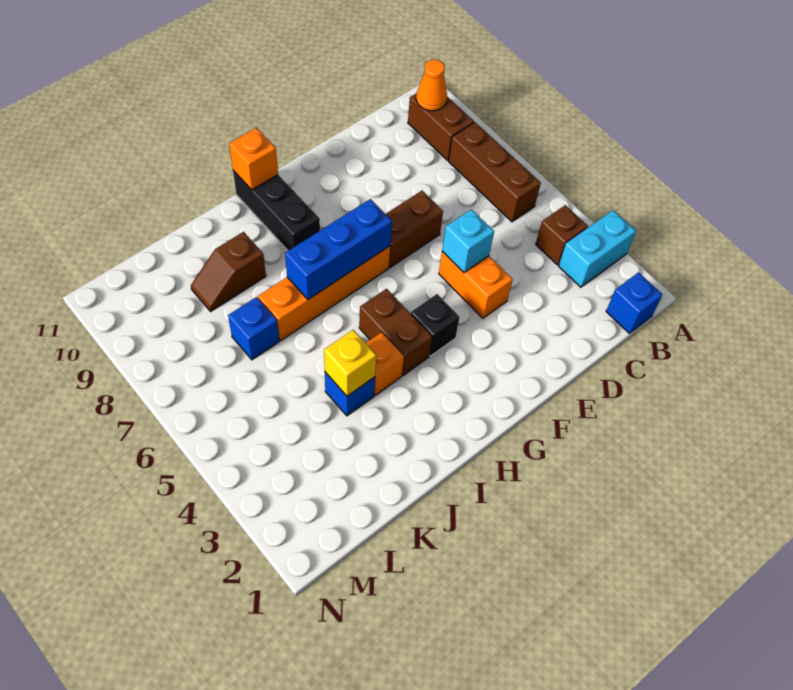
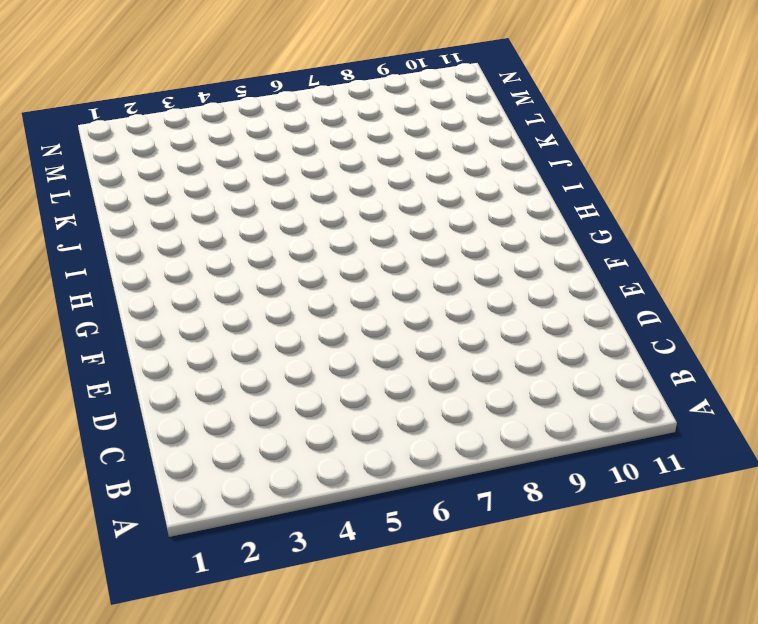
none -> cyan 1x2 brick [559,210,636,287]
none -> blue 1x1 brick [606,272,663,333]
none -> brown 1x1 brick [536,205,588,265]

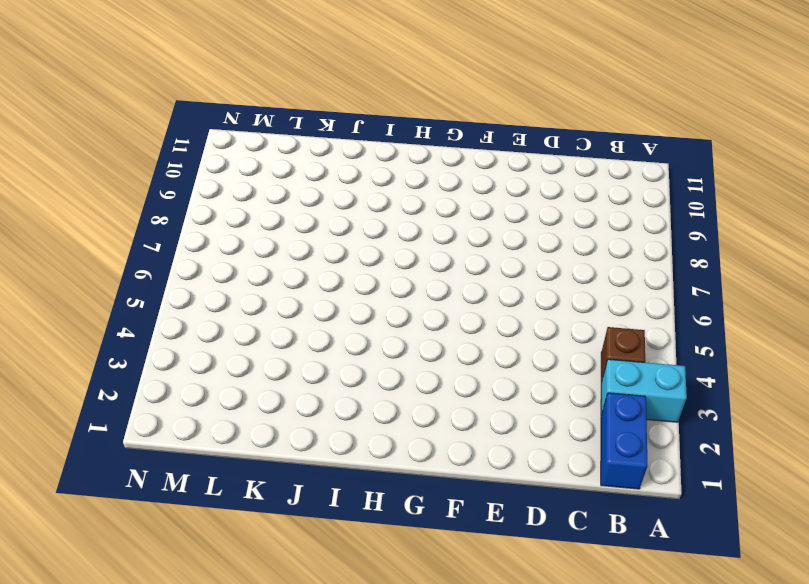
blue 1x2 brick [601,393,648,489] -> blue 1x1 brick [606,272,663,333]
none -> brown 1x3 brick [449,122,541,222]
none -> brown 1x2 brick [408,93,474,160]
none -> orange 1x2 brick [439,251,513,318]

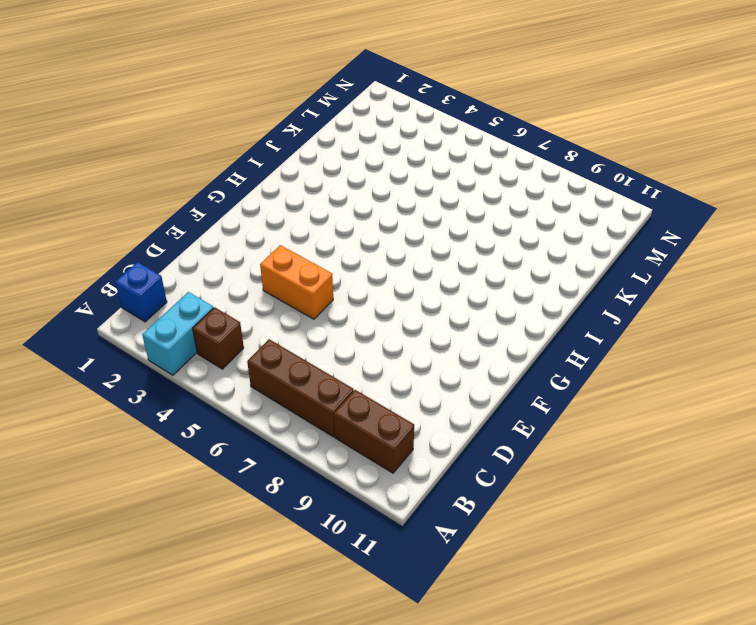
none -> brown 1x2 brick [386,191,443,268]
none -> black 1x1 brick [411,294,460,356]
none -> orange 1x4 brick [258,246,390,340]

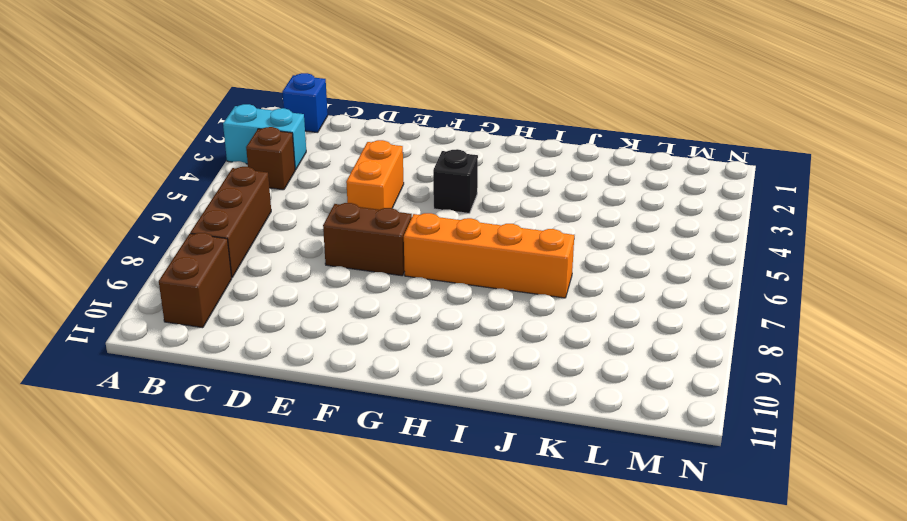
none -> brown 1x2 brick [359,289,432,376]
none -> black 1x3 brick [233,170,320,251]
none -> orange 1x1 brick [366,332,404,395]

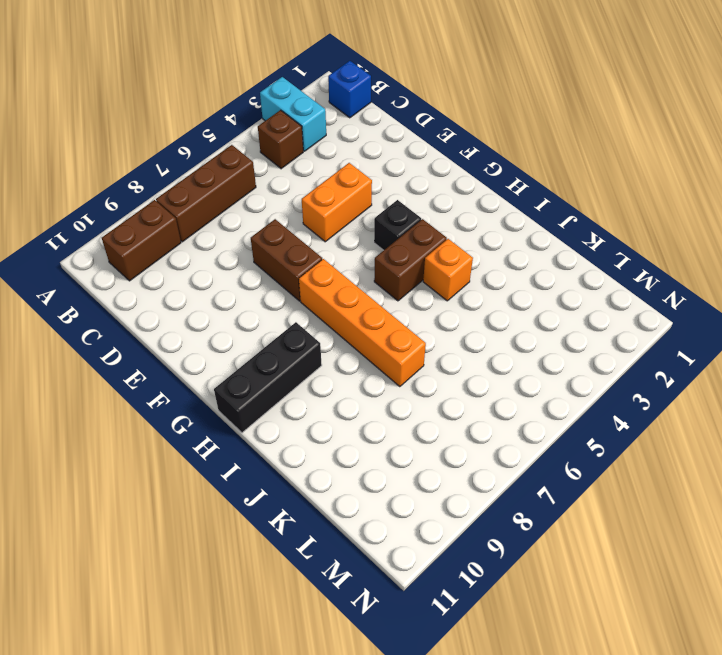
none -> blue 1x1 brick [325,372,375,416]
none -> brown 1x2 slope [191,232,266,312]
none -> blue 1x1 brick [228,297,279,360]

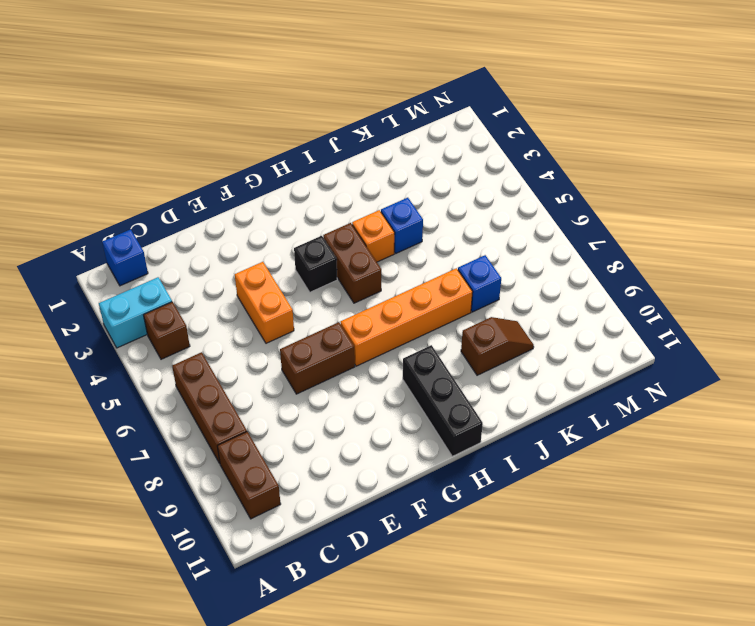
none -> orange 1x1 cone [416,60,447,111]
none -> cyan 1x1 brick [442,209,494,273]
none -> blue 1x3 brick [285,199,392,299]

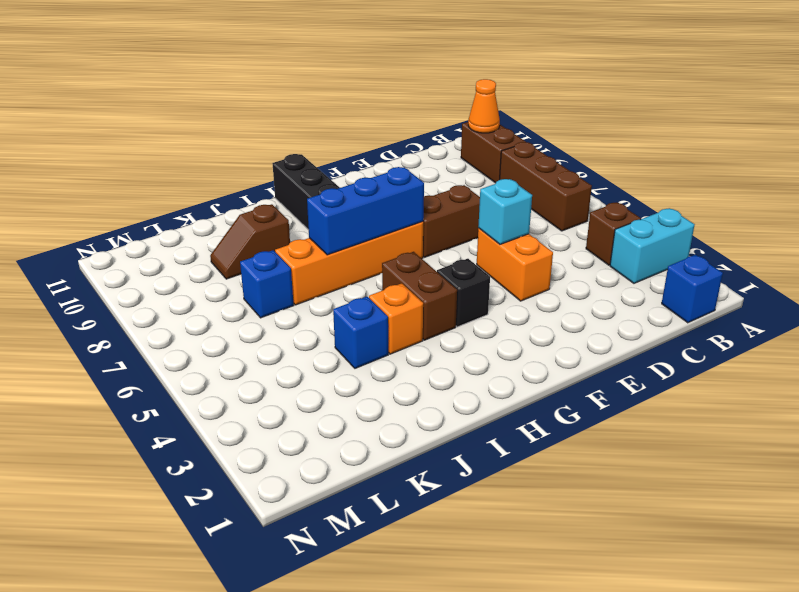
none -> orange 1x1 brick [229,128,278,190]
none -> yellow 1x1 brick [324,330,376,396]

